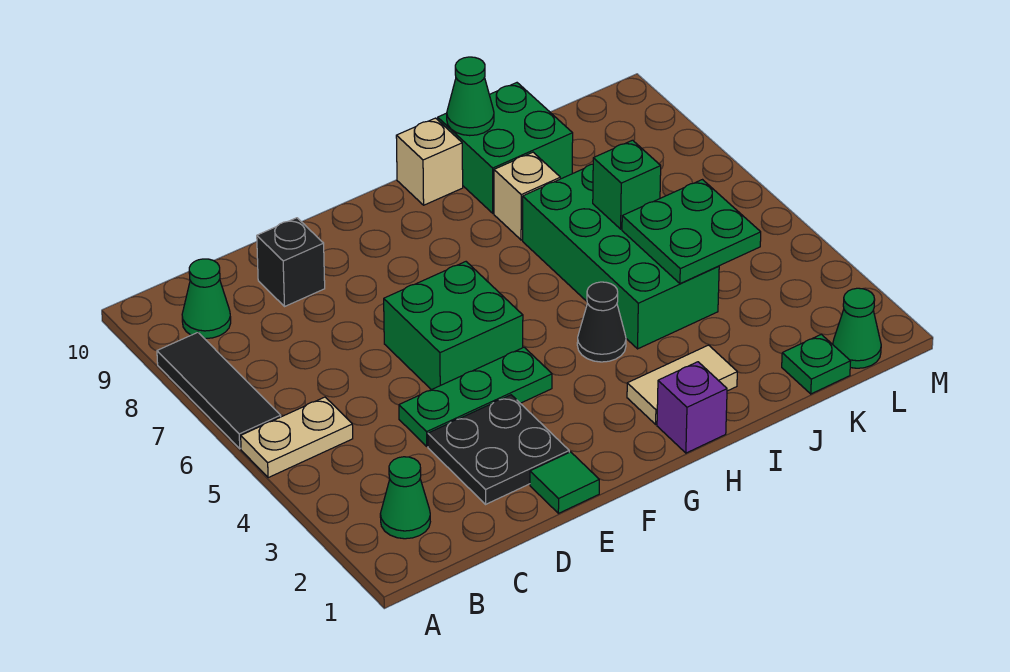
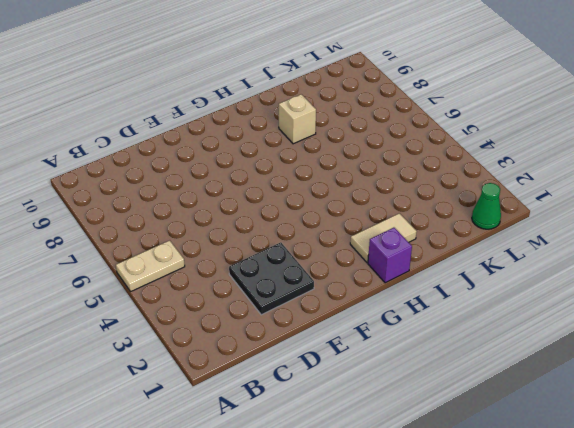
none -> black 1x3 tile [157,332,281,449]
none -> green 1x1 cone [380,457,430,539]
none -> green 1x1 cone [182,259,231,339]

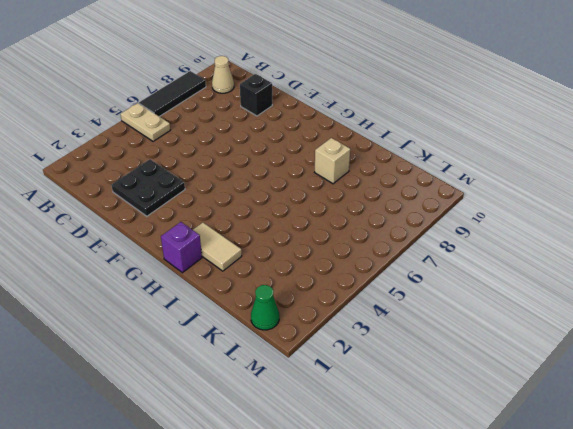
tan 1x1 cone [212,56,234,93] -> green 1x1 cone [182,259,231,339]
none -> green 1x1 cone [380,457,430,539]
none -> green 1x3 plate [399,347,552,446]
none -> green 1x1 tile [530,452,599,513]

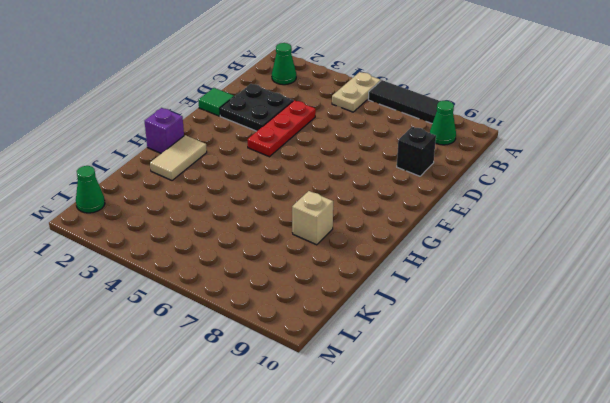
red 1x3 plate [248,100,316,157] -> green 1x3 plate [399,347,552,446]
none -> green 2x2 brick [384,262,523,390]
none -> black 1x1 cone [577,282,626,362]
none -> tan 1x1 brick [396,118,463,205]

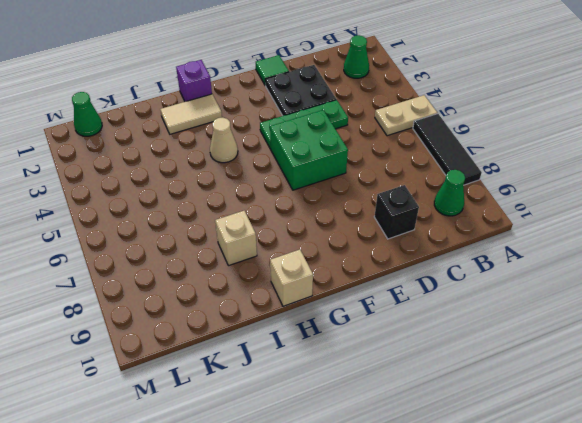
tan 1x1 cone [210,118,238,163] -> black 1x1 cone [577,282,626,362]
none -> green 2x4 brick [523,164,719,349]
none -> green 2x2 brick [438,83,573,213]
none -> green 1x1 plate [782,334,851,394]

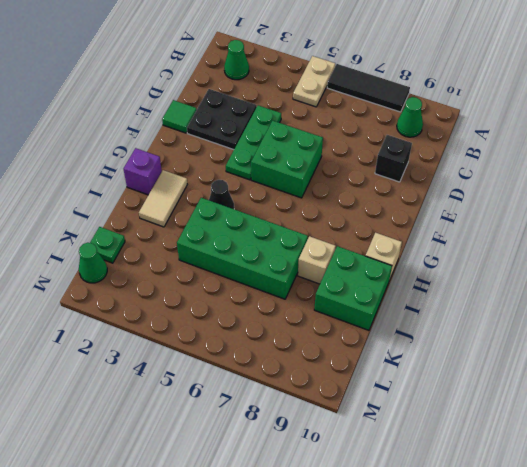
none -> green 1x1 cone [447,57,494,136]
none -> green 2x2 plate [622,180,761,284]
none -> green 1x1 brick [593,140,661,229]

